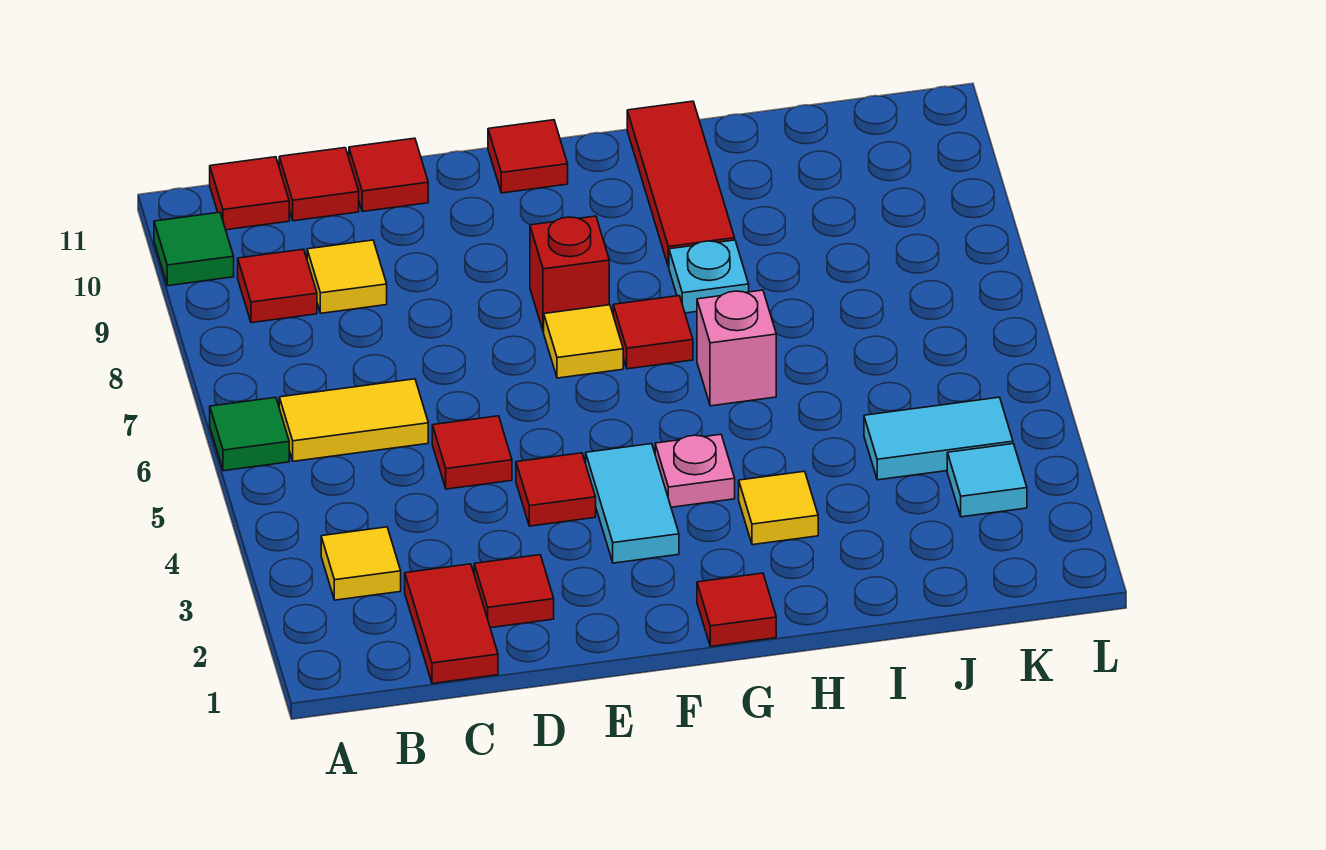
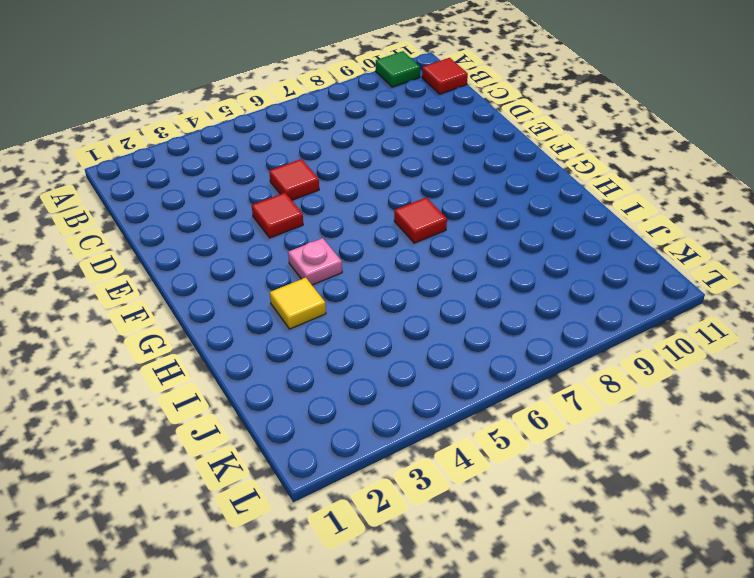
none -> green 1x1 tile [210,397,289,471]
none -> yellow 1x1 tile [321,527,401,600]
none -> yellow 1x2 tile [279,379,428,461]

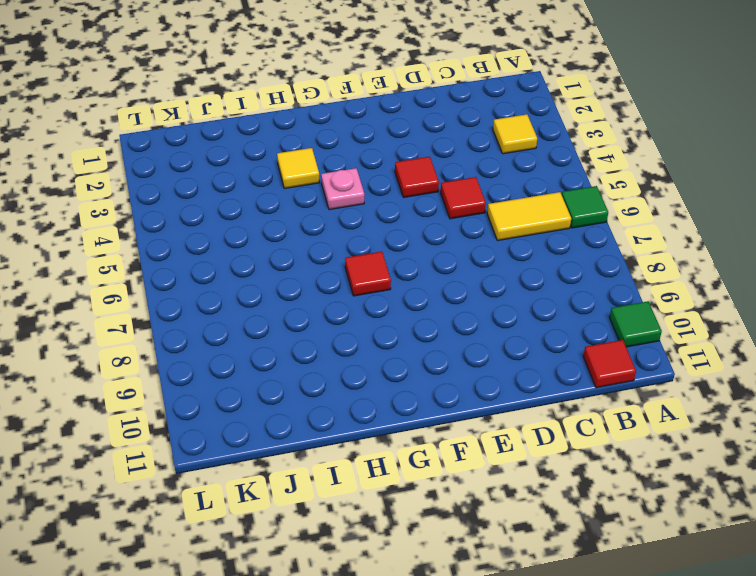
none -> red 1x1 tile [238,249,317,323]
none -> red 1x2 tile [405,564,498,684]
none -> yellow 1x1 tile [307,240,387,313]

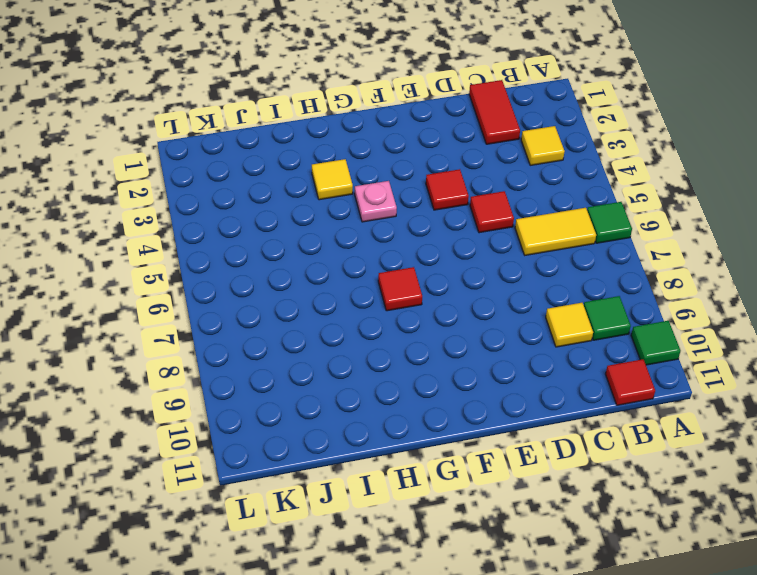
green 1x1 tile [584,296,631,340] -> red 1x1 tile [238,249,317,323]
none -> red 1x1 tile [279,148,359,221]
none -> red 1x1 tile [474,555,554,628]
none -> red 1x1 tile [349,138,428,212]

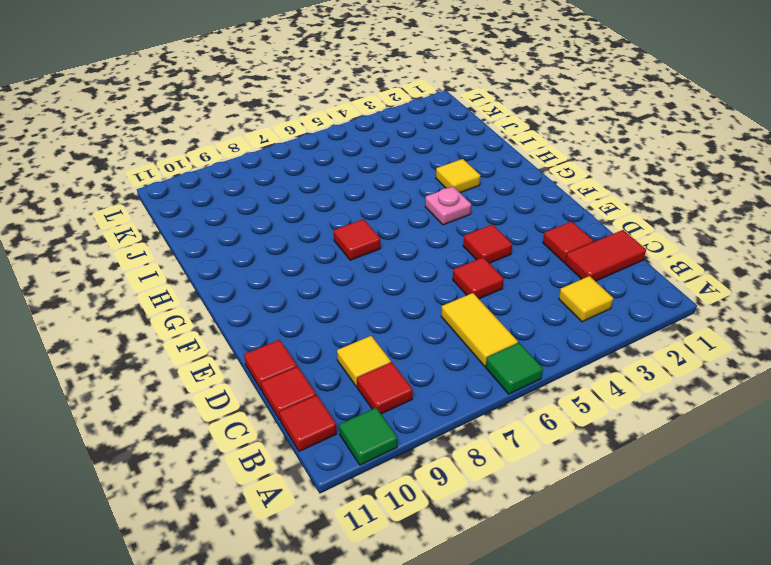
none -> cyan 1x2 tile [586,444,679,563]
none -> yellow 1x1 tile [544,305,623,378]
none -> red 1x1 brick [530,216,609,332]

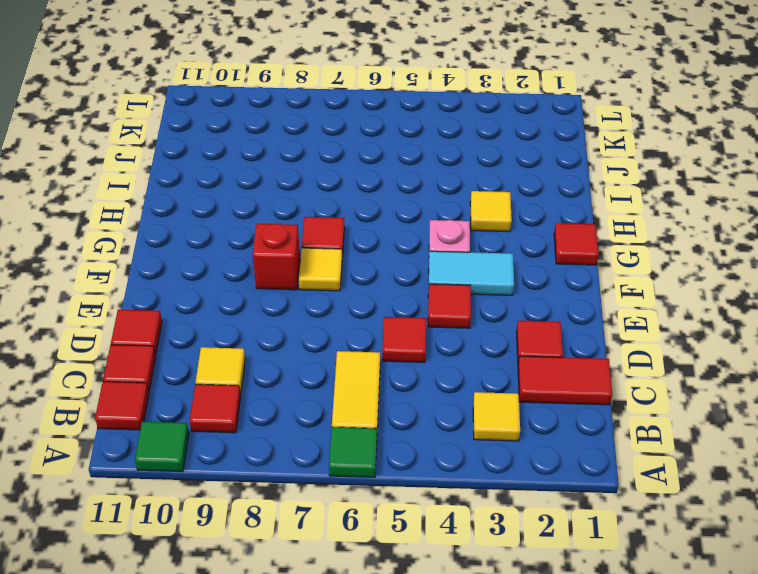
none -> red 1x1 tile [488,120,568,193]
none -> pink 1x1 brick [697,290,776,406]
none -> cyan 1x1 plate [669,240,749,313]

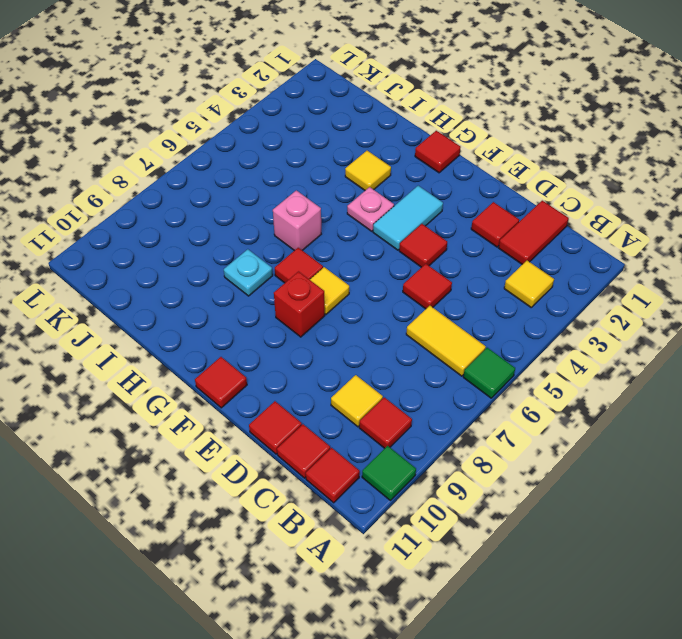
none -> red 1x3 tile [627,101,735,267]
none -> cyan 1x2 tile [864,397,1013,480]
none -> cyan 1x1 tile [947,444,1027,517]

